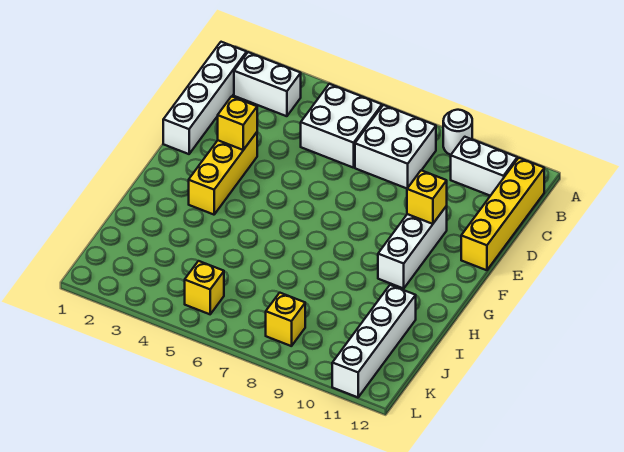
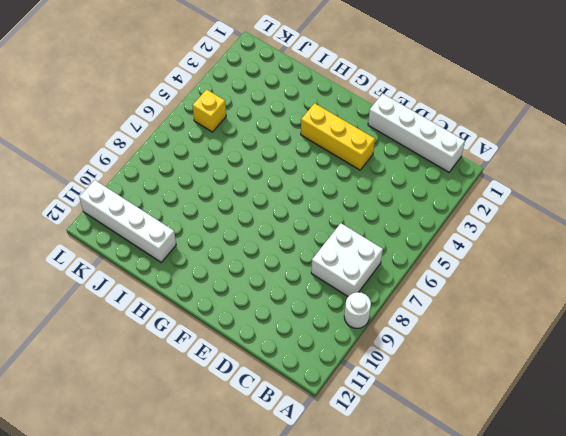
none -> white 1x2 brick [234,52,301,116]
none -> white 2x2 brick [301,84,382,168]
none -> white 1x2 brick [451,137,517,196]

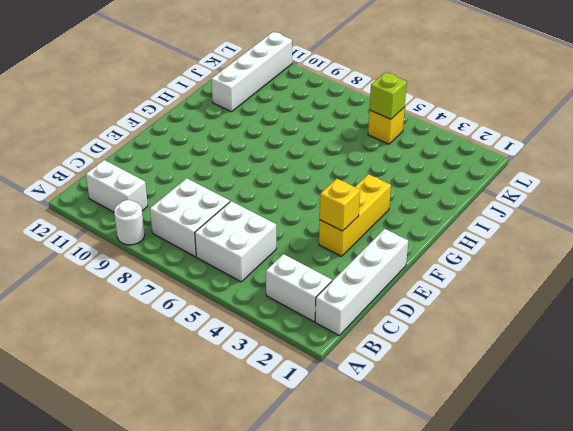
lime 1x1 brick [370,72,407,119] -> none
none -> yellow 1x4 brick [461,158,544,270]
none -> white 1x3 brick [378,206,447,289]
none -> yellow 1x1 brick [266,293,305,346]

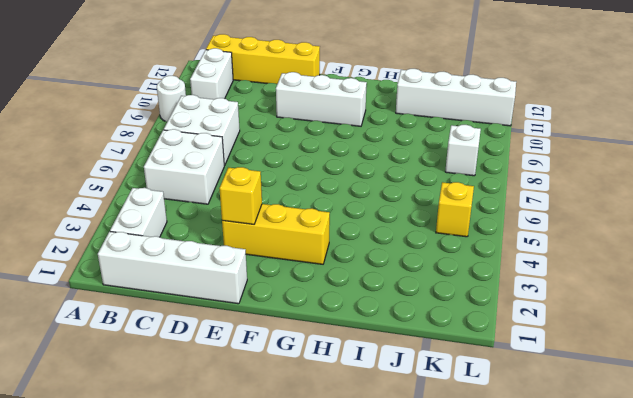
white 1x1 brick [445,125,481,176] -> yellow 1x1 brick [266,293,305,346]
none -> yellow 1x1 brick [407,170,447,224]

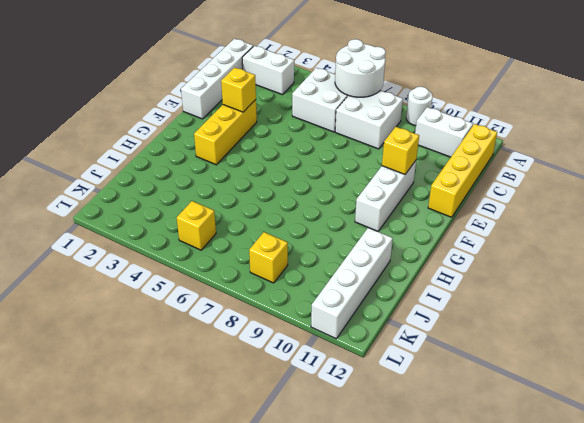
white 2x2 round brick [335,39,386,97] -> none

